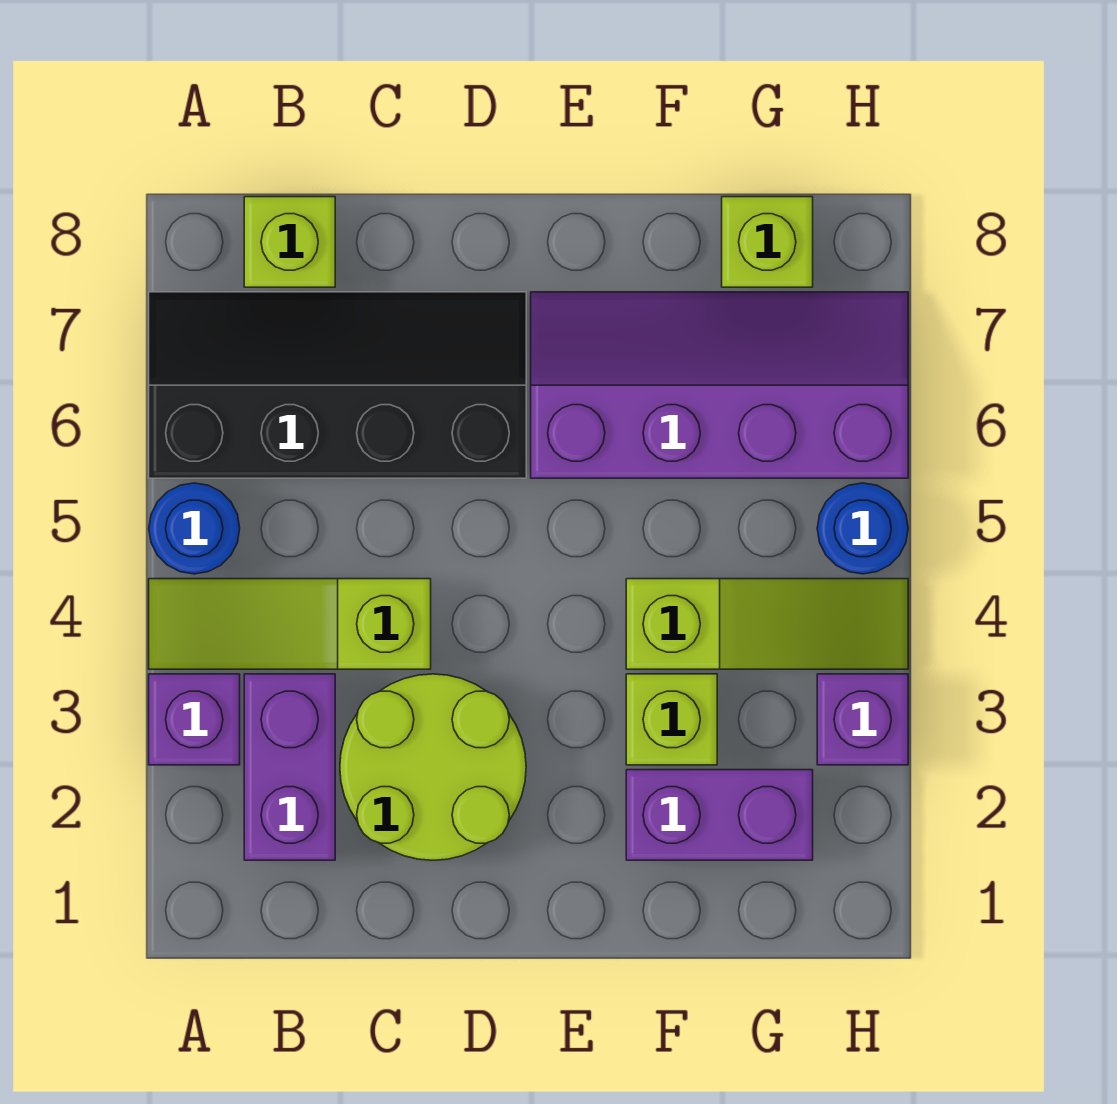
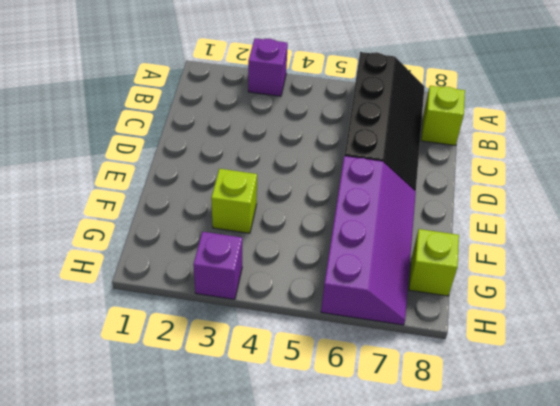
none -> lime 1x3 slope [149,579,431,669]
none -> blue 1x1 round brick [149,483,240,574]
none -> purple 1x2 brick [244,674,335,860]

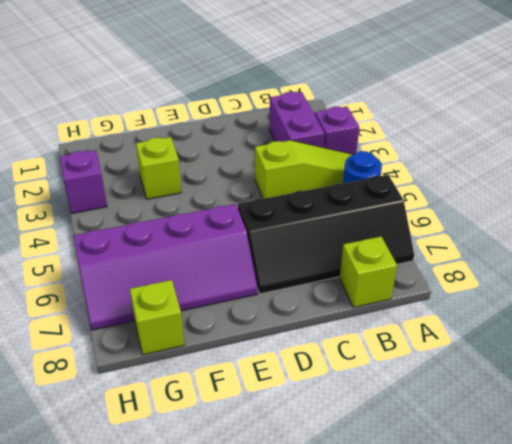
none -> lime 2x2 round brick [340,674,526,860]
none -> purple 1x2 brick [626,770,813,860]
none -> lime 1x3 slope [626,579,908,669]

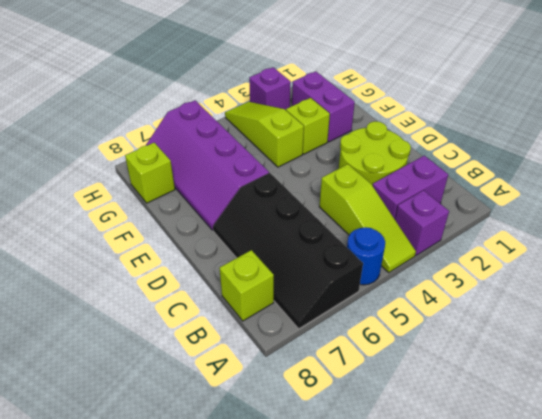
none -> blue 1x1 round brick [817,483,908,574]

